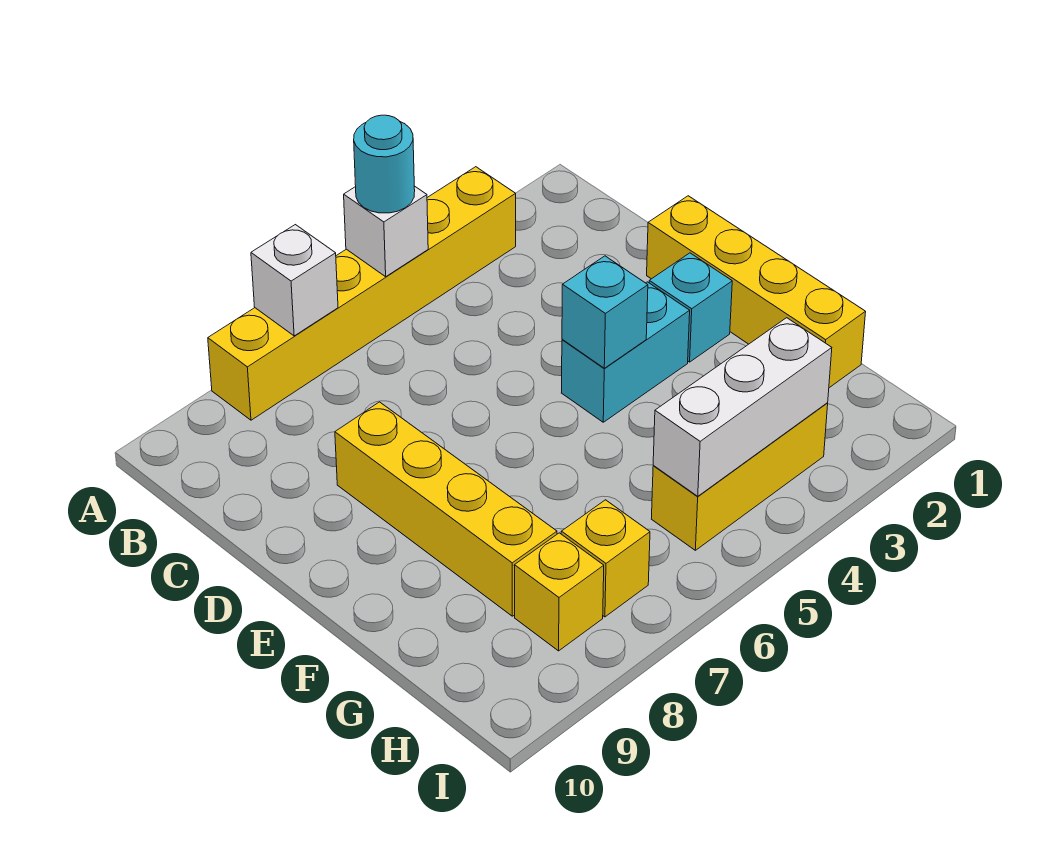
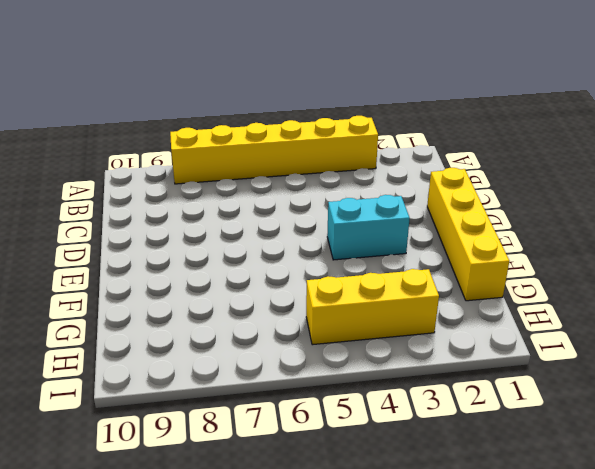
none -> yellow 1x4 brick [335,402,557,616]
none -> cyan 1x1 brick [649,253,732,362]
none -> yellow 1x1 brick [561,500,650,617]

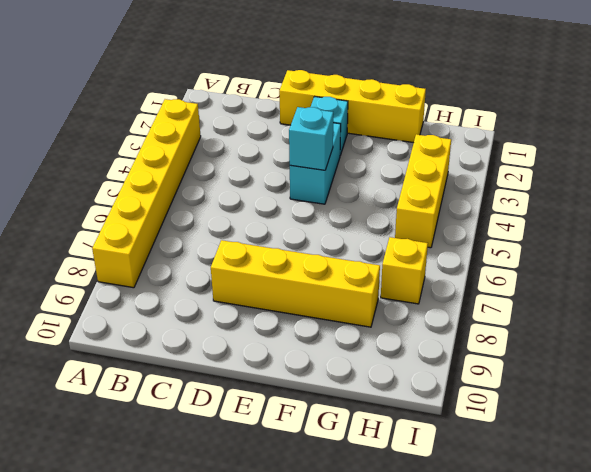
none -> yellow 1x1 brick [514,533,604,651]
none -> white 1x1 brick [344,186,428,277]
none -> white 1x1 brick [251,225,338,336]

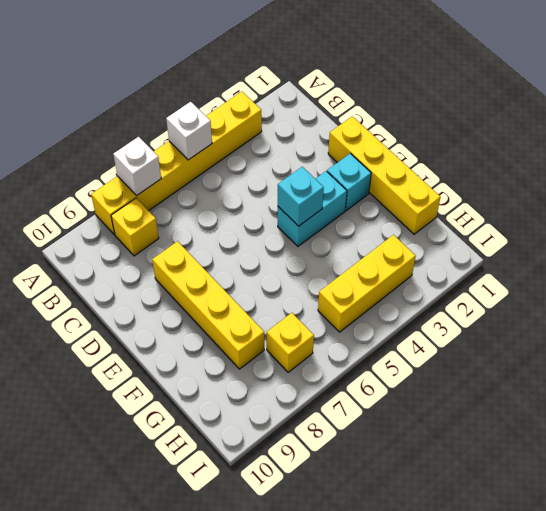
yellow 1x1 brick [111,198,159,256] -> yellow 1x1 brick moved to [514,533,604,651]
none -> white 1x3 brick [653,318,832,496]
none -> cyan 1x1 round brick [354,115,415,213]

